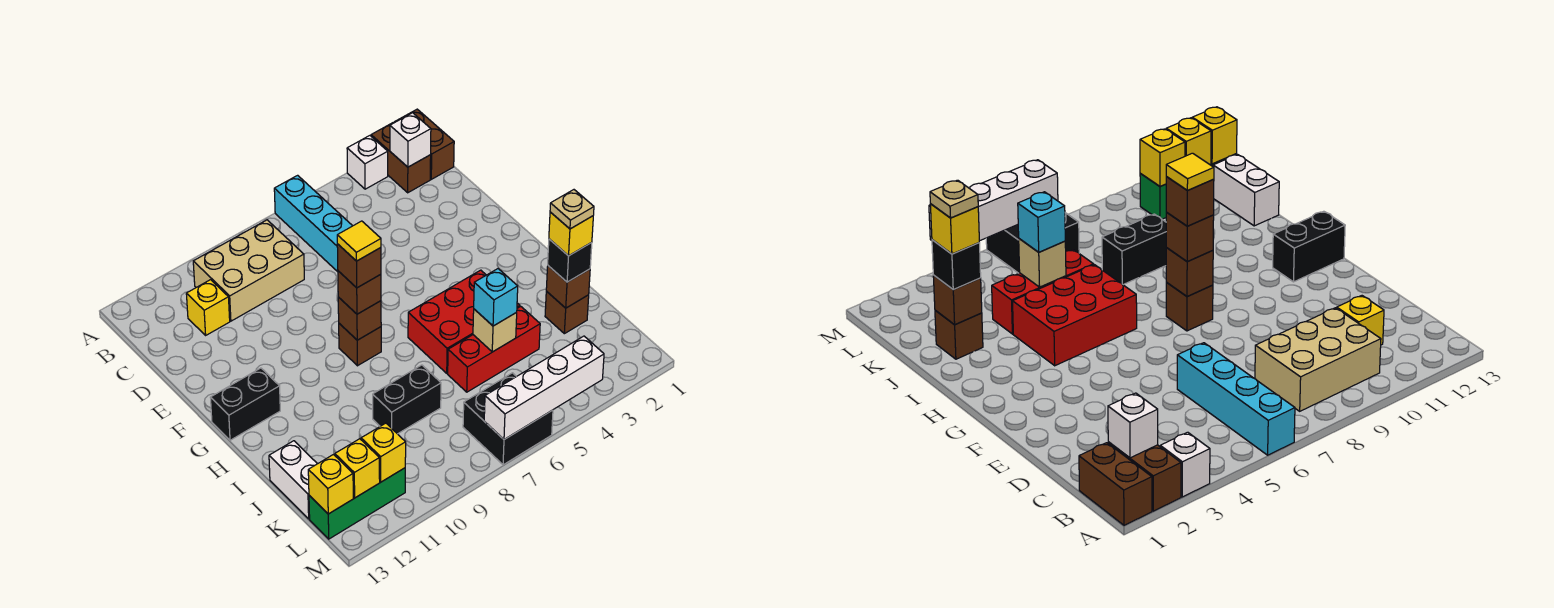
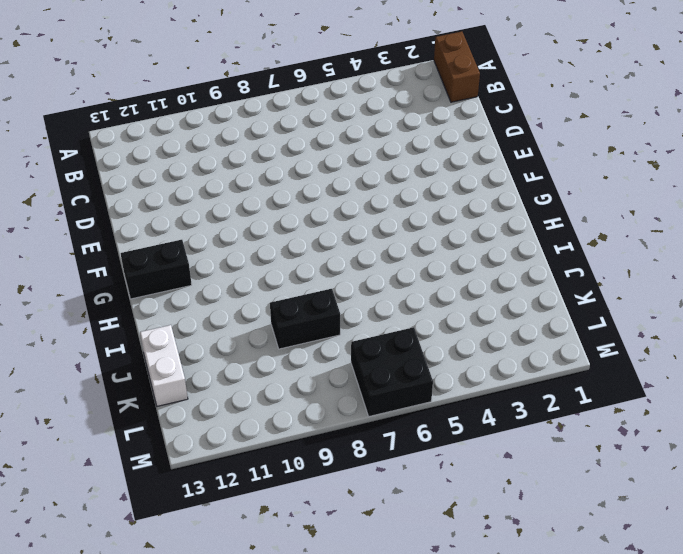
none -> brown 1x2 brick [371,122,431,193]
none -> white 1x1 brick [347,136,388,189]
none -> cyan 1x4 brick [274,175,352,272]
none -> tan 2x3 brick [193,220,304,321]

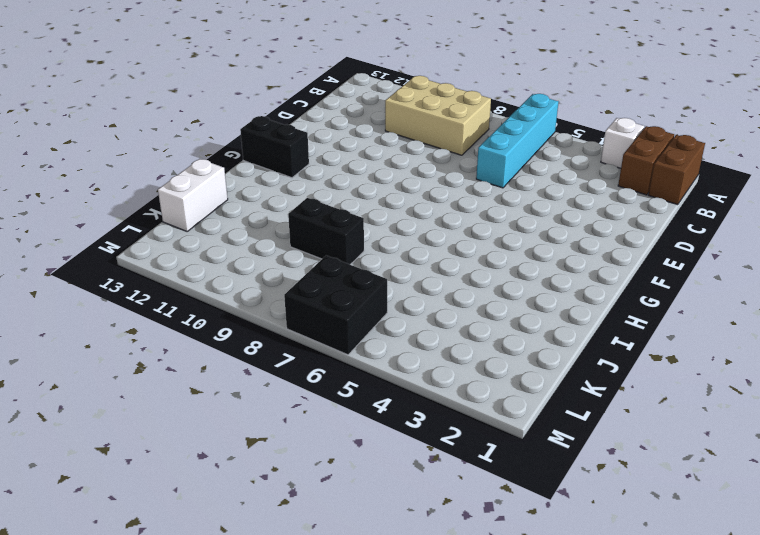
none -> yellow 1x1 brick [186,280,230,335]
none -> brown 1x1 brick [339,324,381,366]
none -> red 2x3 brick [408,270,520,373]
none -> brown 1x1 brick [545,291,589,334]

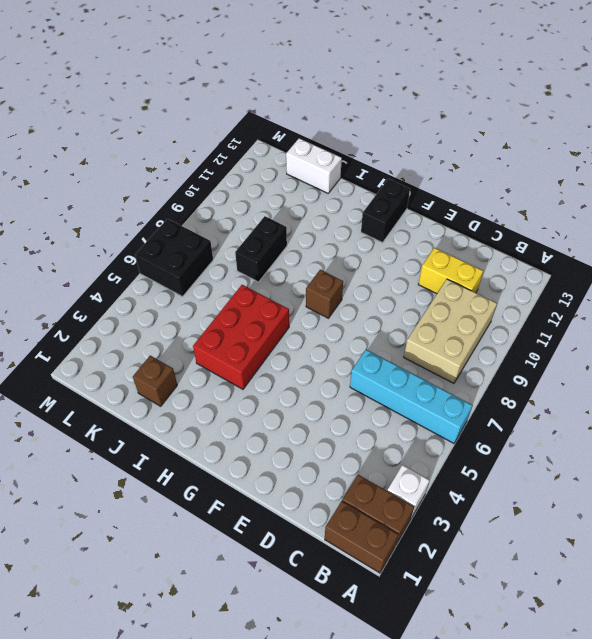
yellow 1x2 brick [418,248,483,294] -> yellow 1x1 brick [186,280,230,335]
none -> red 1x3 brick [448,306,540,392]
none -> green 1x3 brick [309,468,405,539]
none -> white 1x1 brick [390,113,431,167]
none -> brown 1x1 brick [338,297,381,340]

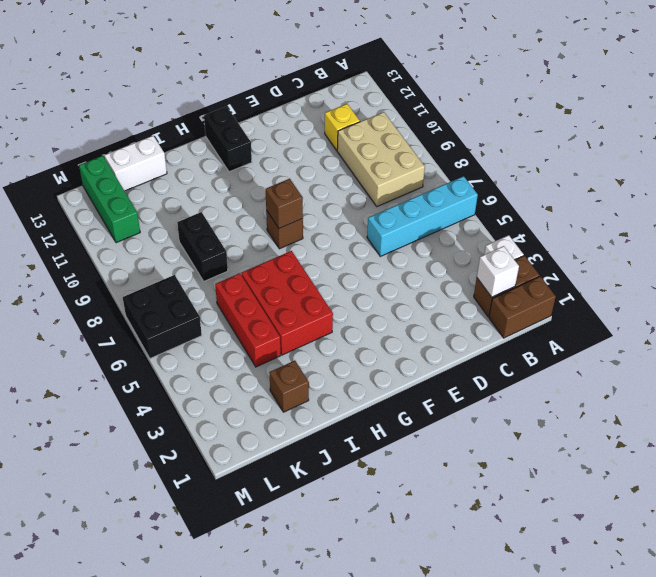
none -> brown 1x1 brick [546,266,590,308]
none -> tan 1x1 brick [473,309,517,352]
none -> yellow 1x1 brick [361,423,406,482]
none -> yellow 1x1 brick [335,439,380,498]

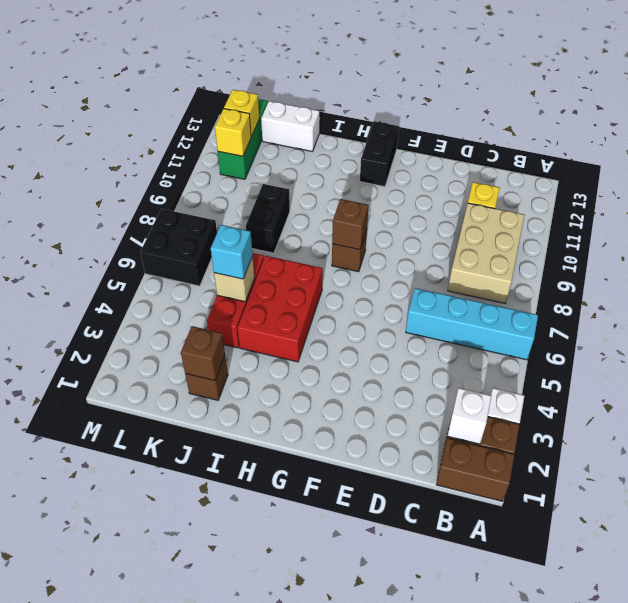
none -> yellow 1x1 brick [308,455,353,514]
none -> white 1x4 brick [484,336,604,439]
none -> brown 1x1 brick [338,271,381,314]
none -> black 1x1 brick [548,239,592,282]

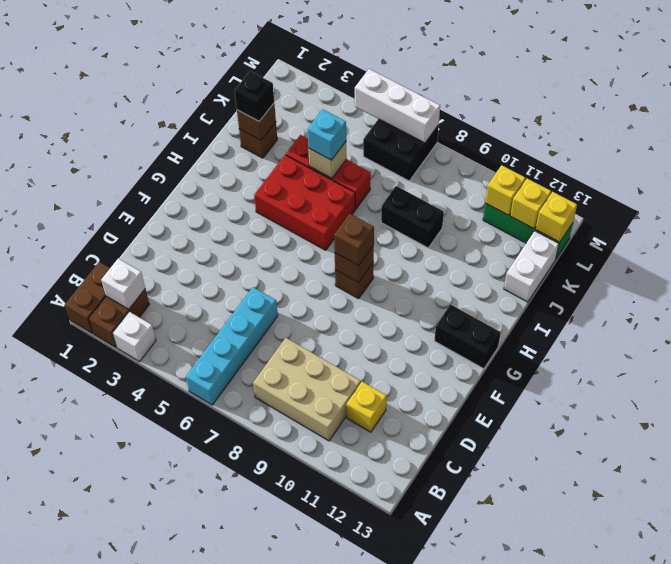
white 1x3 brick [355,69,440,143] -> white 1x4 brick [484,336,604,439]
none -> brown 1x1 brick [337,244,381,288]
none -> yellow 1x1 brick [549,212,593,256]
none -> yellow 1x1 tile [337,221,381,261]
none -> tan 1x1 plate [550,190,594,229]

